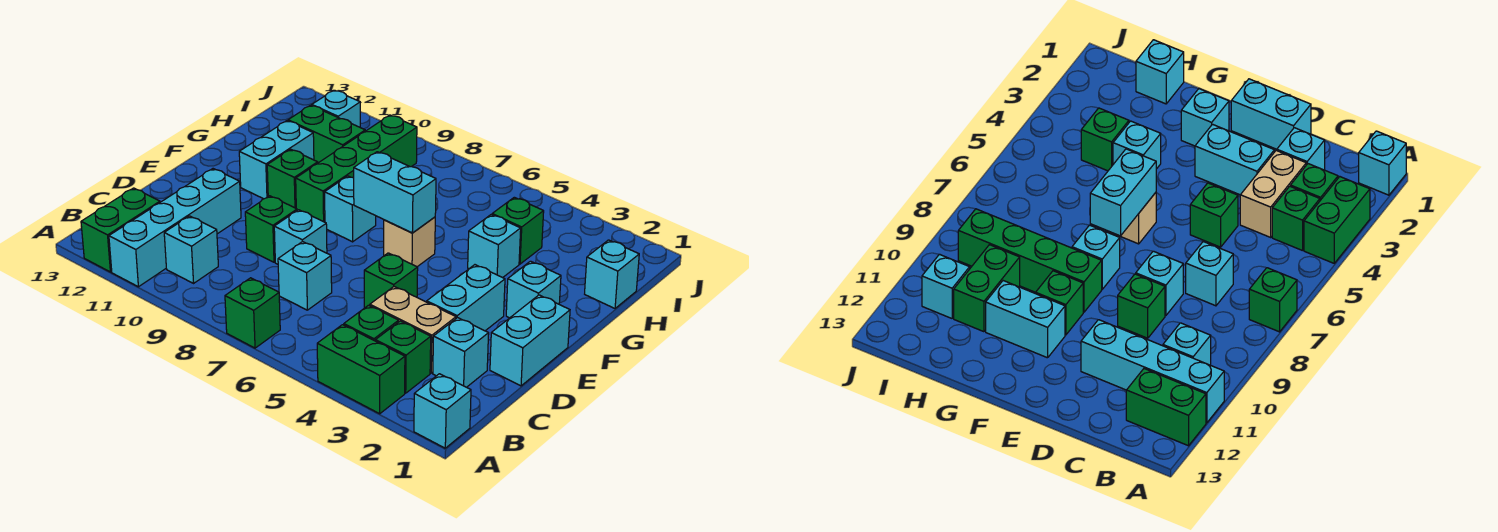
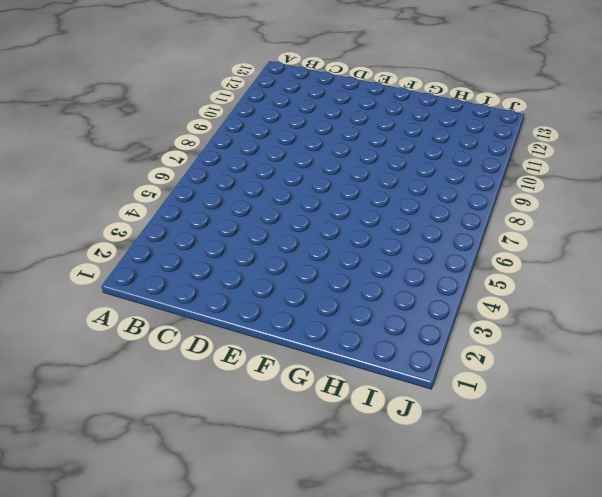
none -> cyan 1x1 brick [414,374,471,448]
none -> green 1x2 brick [317,325,405,414]
none -> green 1x1 brick [225,278,280,348]

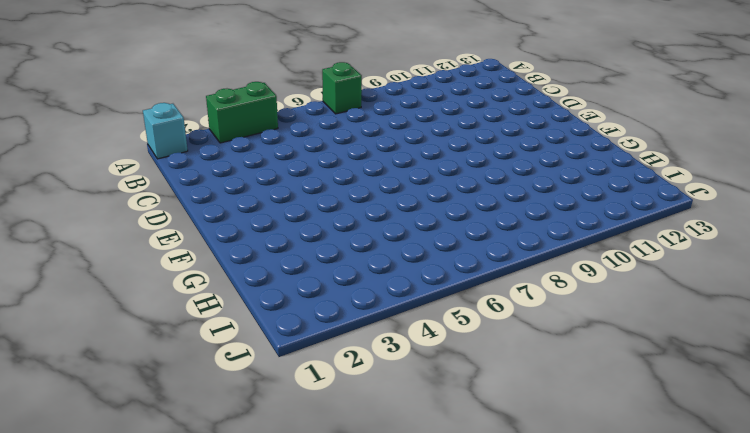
none -> cyan 1x4 brick [109,169,241,287]
none -> green 1x2 brick [81,188,160,272]
none -> green 1x1 brick [375,321,431,393]

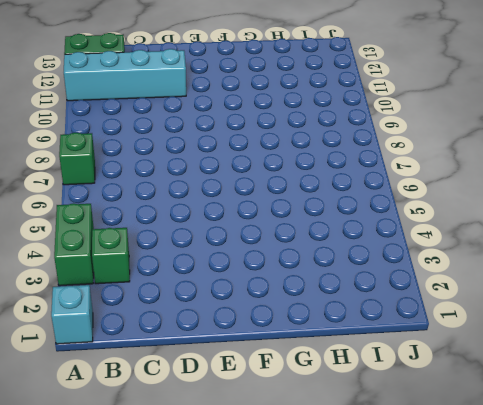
none -> green 1x1 brick [344,305,399,341]
none -> cyan 1x1 brick [164,216,218,283]
none -> cyan 1x1 brick [433,318,489,387]

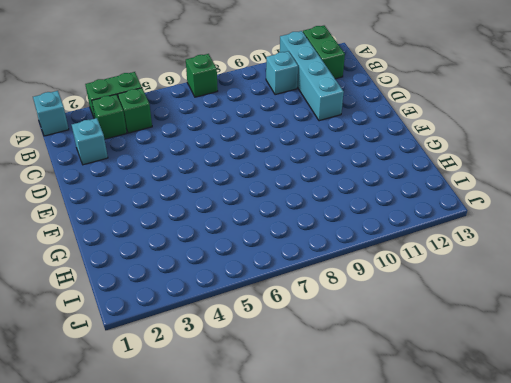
none -> tan 1x2 brick [370,287,456,373]
none -> cyan 1x1 brick [278,242,332,310]
none -> cyan 1x2 brick [490,295,570,386]

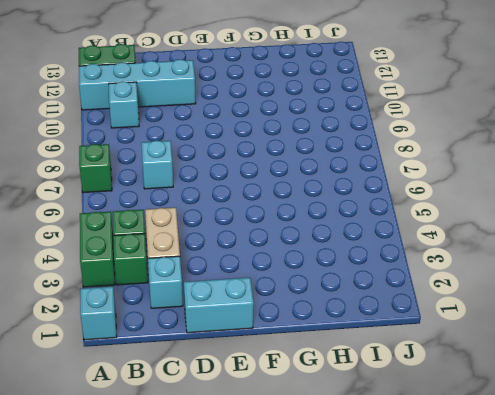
none -> cyan 1x2 brick [427,265,505,331]
none -> green 1x1 brick [364,253,418,308]
none -> cyan 1x1 brick [274,210,327,264]

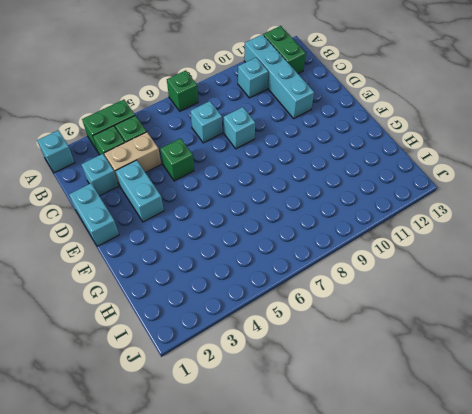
none -> green 1x1 brick [245,196,297,262]
none -> cyan 1x1 brick [506,261,561,318]
none -> tan 1x1 brick [384,217,435,267]

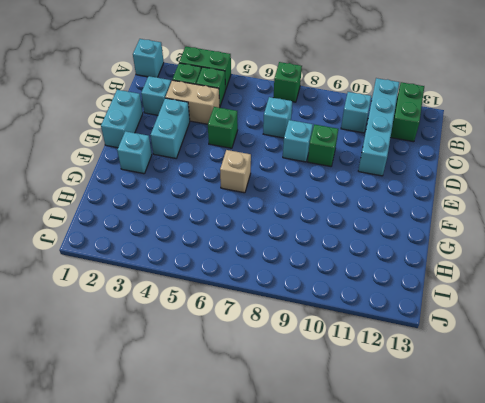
none -> cyan 1x1 brick [325,176,376,242]
none -> green 1x4 brick [296,115,417,222]
none -> green 1x1 brick [267,149,318,208]

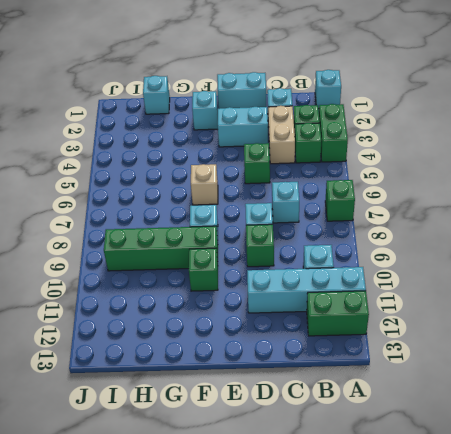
none -> cyan 1x2 brick [239,121,314,199]
none -> cyan 1x1 brick [468,215,521,278]
none -> green 1x1 brick [492,197,544,264]

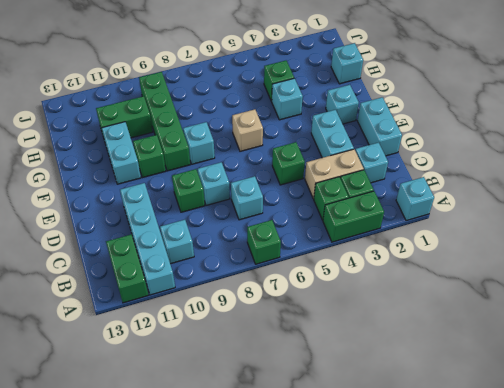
none -> cyan 1x1 brick [312,90,360,127]
none -> cyan 1x2 brick [354,152,436,233]

